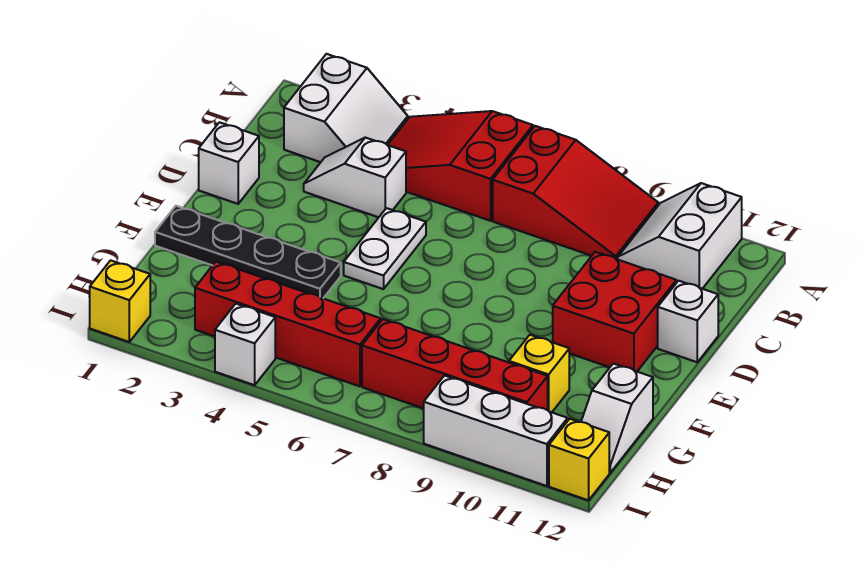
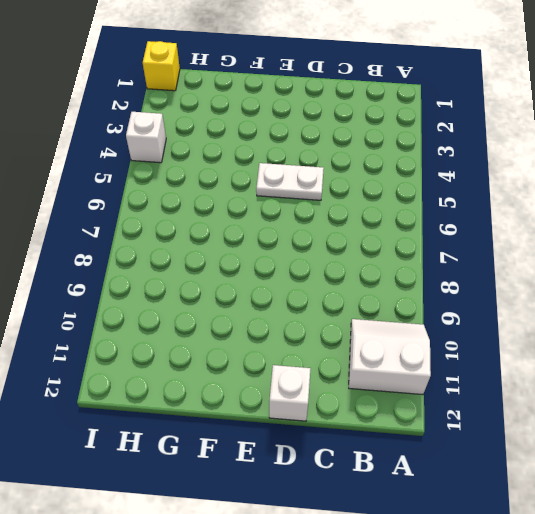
none -> white 2x2 slope [284,54,408,162]
none -> red 2x3 slope [388,111,533,221]
none -> red 2x3 slope [493,126,658,259]

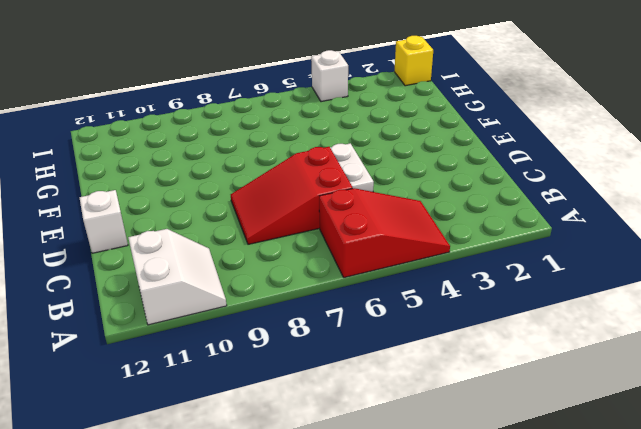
red 2x3 slope [231,147,353,244] -> red 2x3 slope moved to [493,126,658,259]
none -> white 2x2 slope [284,54,408,162]
none -> white 1x2 slope [304,137,406,217]
none -> white 1x1 brick [199,122,259,204]

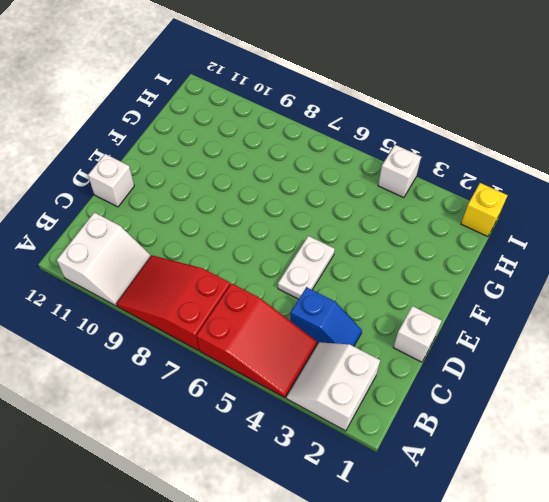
blue 1x2 slope [290,287,362,346] -> white 1x2 slope [304,137,406,217]
none -> red 2x2 brick [553,252,676,371]
none -> black 1x4 plate [155,206,341,298]
none -> yellow 1x1 brick [509,335,569,412]

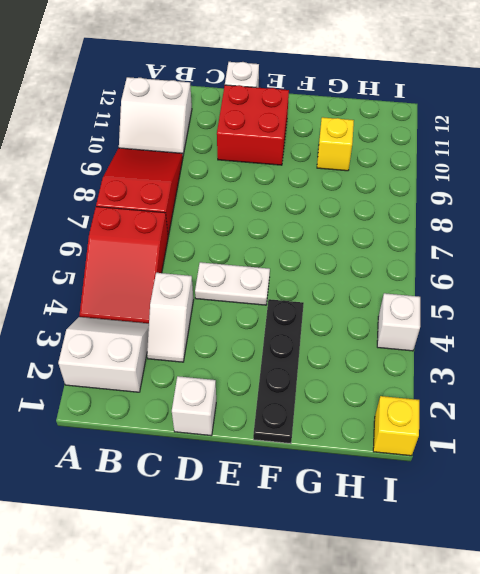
none -> white 1x2 slope [581,363,653,473]
none -> red 1x4 brick [195,262,381,386]
none -> red 1x4 brick [362,319,548,410]

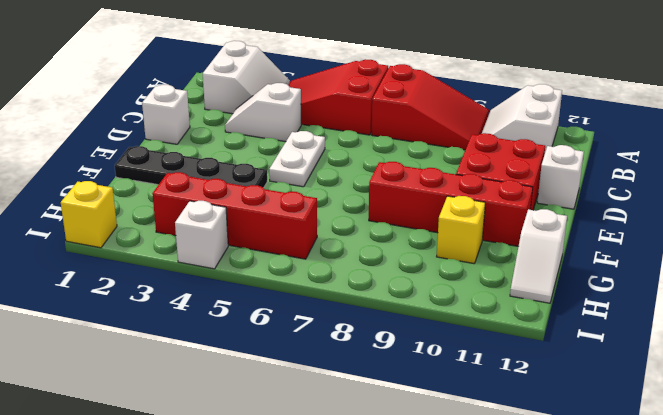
red 1x4 brick [369,162,533,246] -> red 1x4 brick moved to [362,319,548,410]
none -> white 1x3 brick [424,376,568,486]
none -> yellow 1x1 brick [549,419,609,500]

